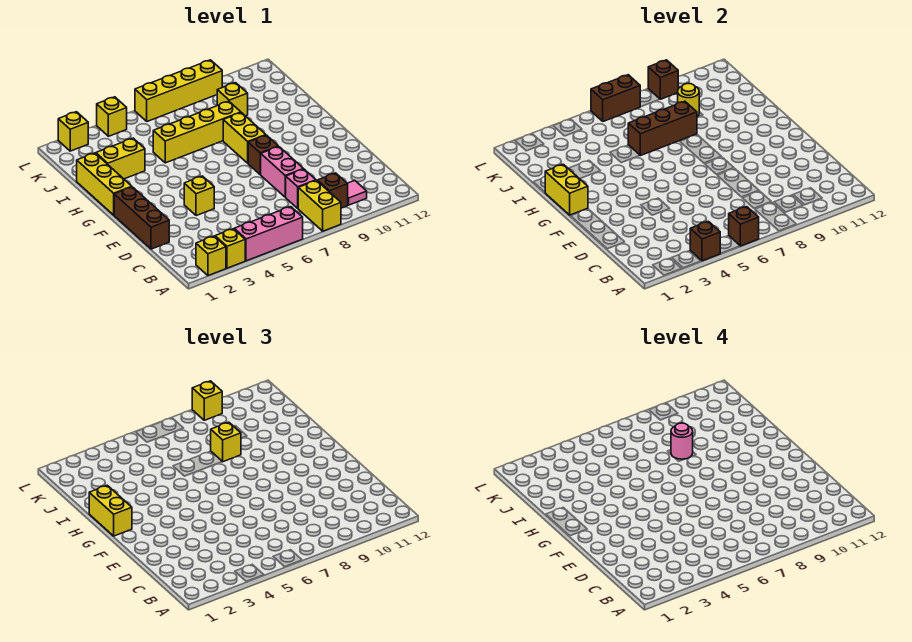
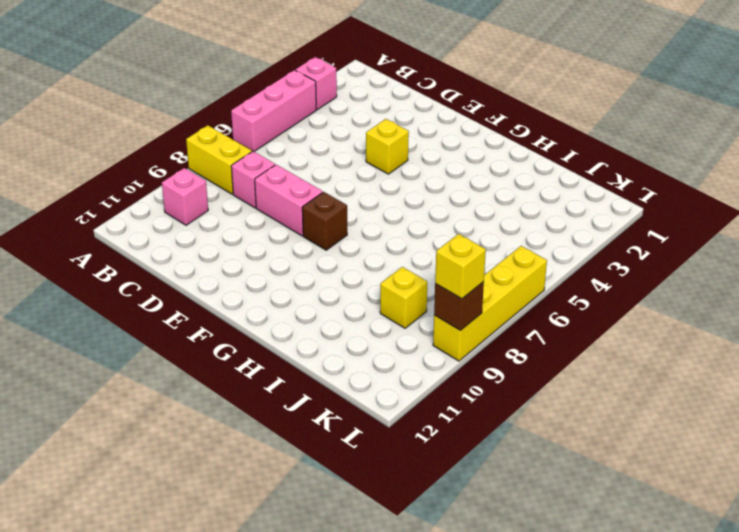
pink 1x1 brick [296,57,337,110] -> yellow 1x1 brick [215,229,245,268]
pink 1x1 brick [162,168,208,225] -> pink 1x1 tile [347,180,367,205]
none -> yellow 1x1 brick [196,236,226,276]
none -> brown 1x1 brick [317,173,348,208]
none -> brown 1x3 brick [114,187,169,249]
none -> yellow 1x3 brick [77,153,132,215]

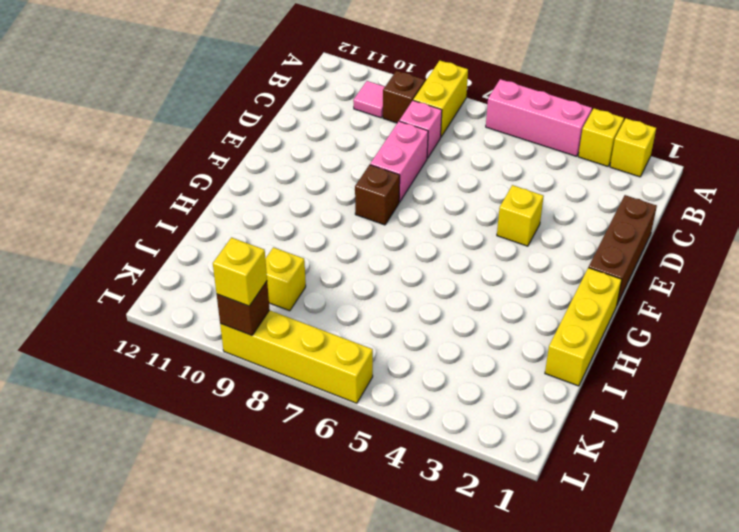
none -> yellow 1x2 brick [223,113,266,163]
none -> yellow 1x2 brick [96,138,145,179]
none -> yellow 1x4 brick [153,101,241,163]
none -> yellow 1x1 brick [58,112,88,151]

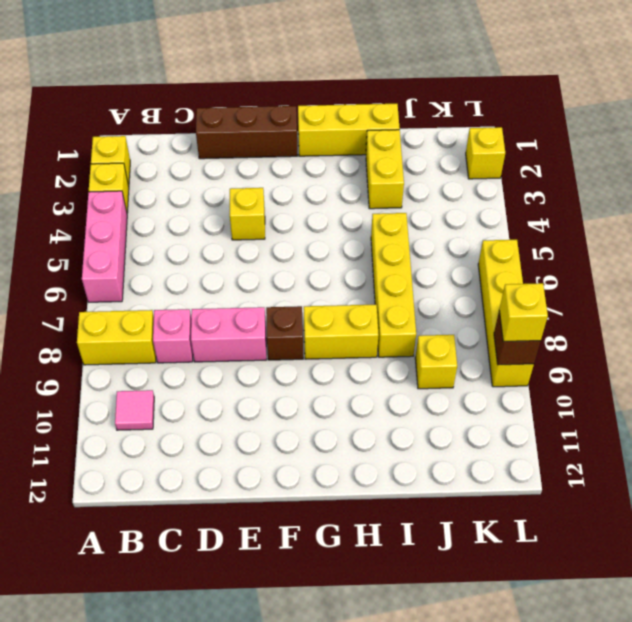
none -> brown 1x1 brick [317,173,348,208]
none -> yellow 1x1 brick [97,97,127,136]
none -> brown 1x1 brick [690,221,721,261]
none -> brown 1x1 brick [729,207,759,246]

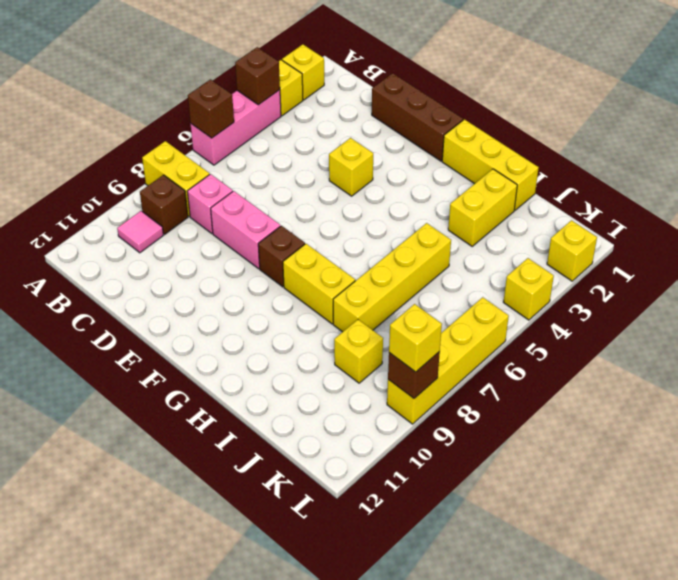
none -> yellow 1x2 brick [545,164,588,215]
none -> brown 1x3 brick [628,101,697,156]
none -> yellow 1x1 round brick [678,83,699,117]
none -> brown 1x2 brick [591,75,640,121]

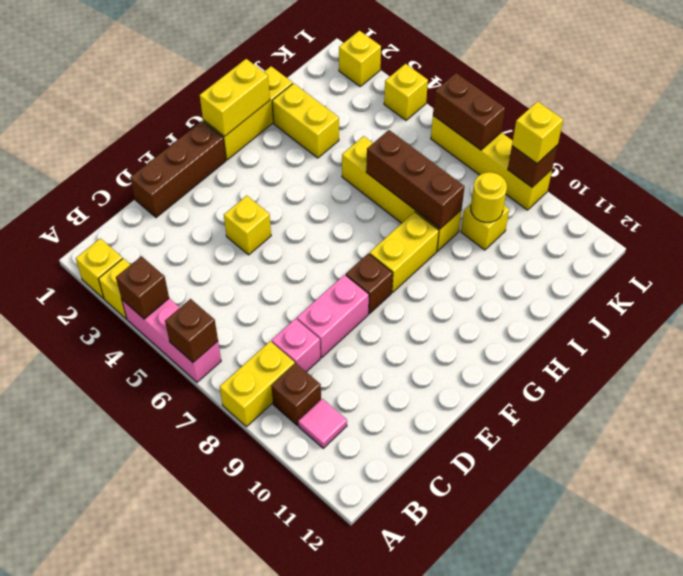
none -> yellow 1x2 brick [89,485,132,536]
none -> yellow 1x1 brick [211,422,241,462]
none -> pink 1x1 round brick [671,423,693,459]

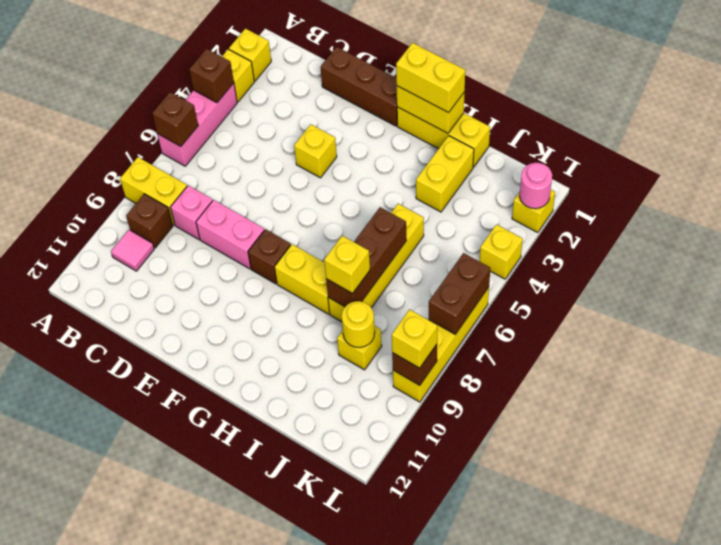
pink 1x1 round brick [519,163,552,209] -> pink 1x1 round brick moved to [671,423,693,459]

